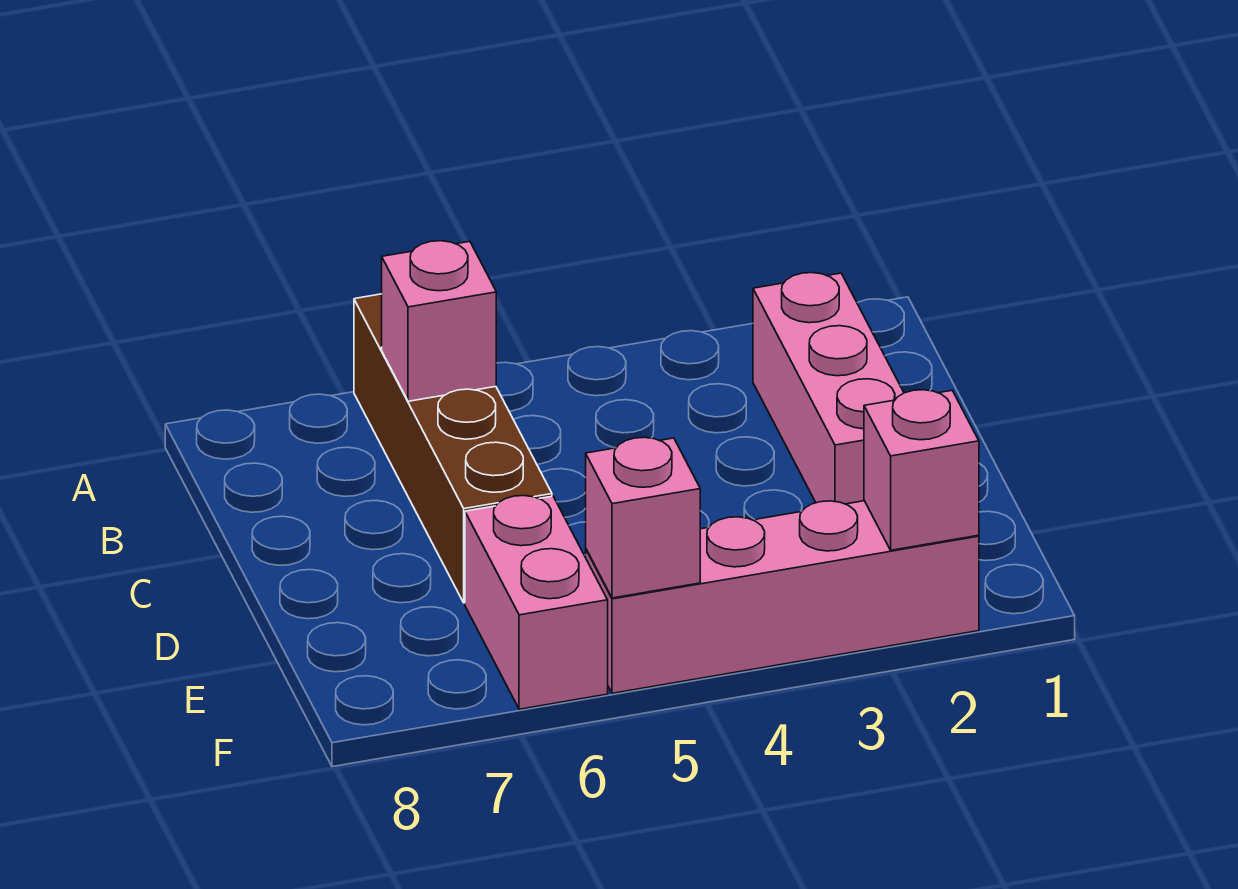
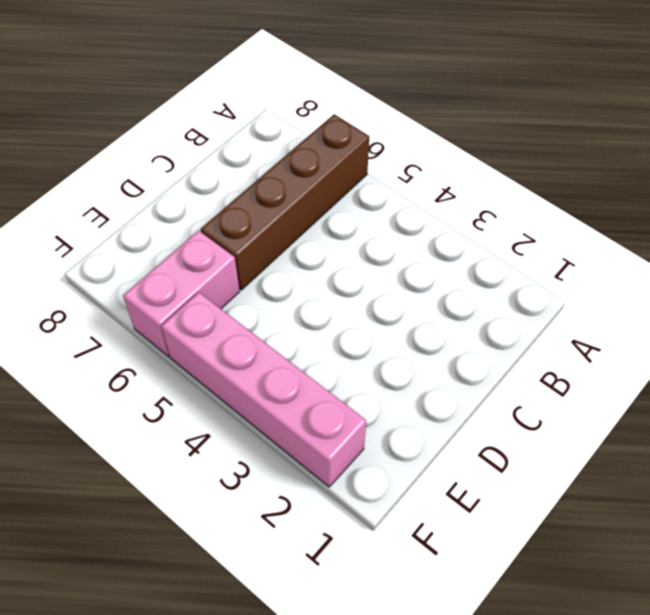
none -> pink 1x3 brick [753,273,904,504]
none -> pink 1x1 brick [382,241,496,401]

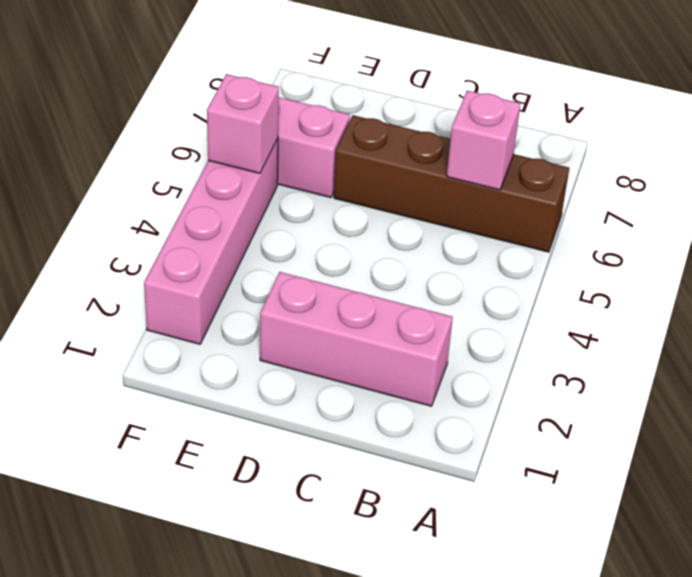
none -> pink 1x1 brick [864,390,979,550]

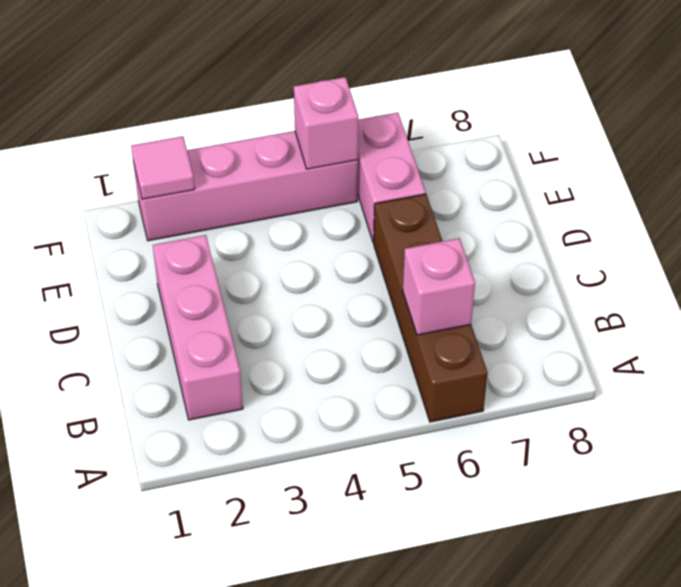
pink 1x1 tile [131,136,195,199] -> pink 1x1 brick [864,390,979,550]

